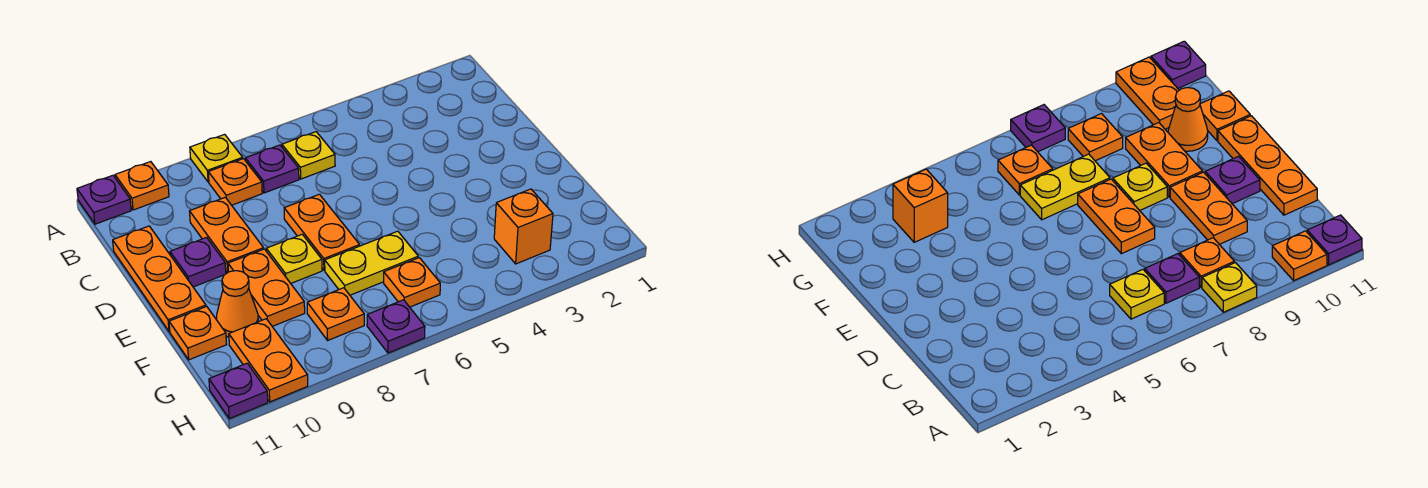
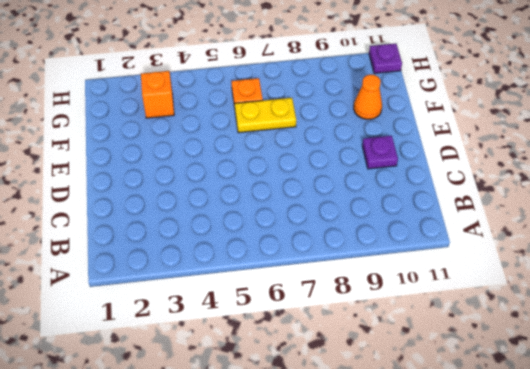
none -> yellow 1x1 plate [190,134,243,182]
none -> orange 1x1 plate [115,162,169,210]
none -> purple 1x1 plate [77,175,131,224]

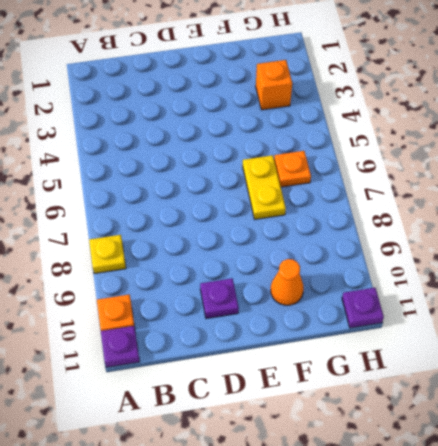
none -> yellow 1x1 plate [282,132,335,179]
none -> purple 1x1 plate [245,145,299,193]
none -> orange 1x1 plate [208,159,262,205]

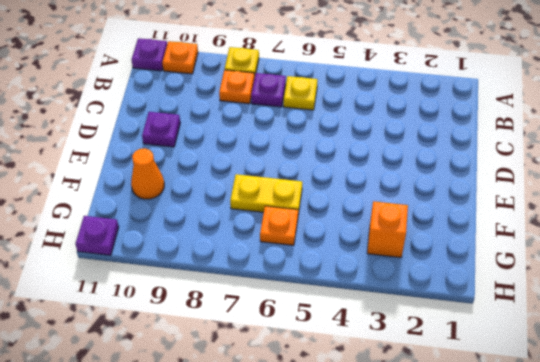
none -> orange 1x2 plate [190,197,264,273]
none -> orange 1x3 plate [113,226,206,331]
none -> orange 1x2 plate [284,194,360,270]

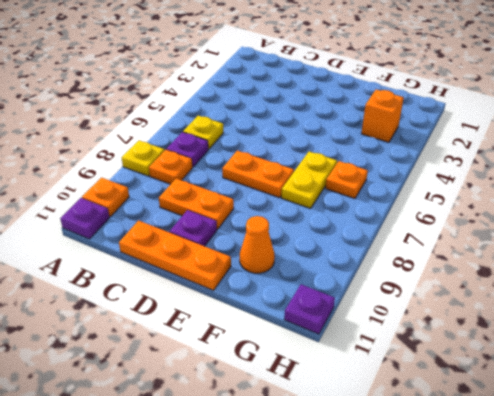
none -> yellow 1x1 plate [266,234,322,283]
none -> orange 1x2 plate [228,249,305,326]
none -> orange 1x1 plate [169,306,227,360]

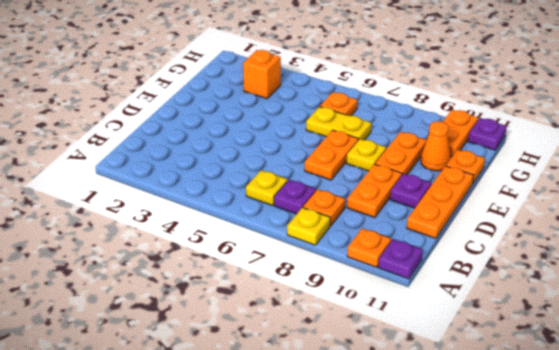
none -> orange 1x1 plate [307,288,364,340]
none -> purple 1x1 plate [367,300,425,353]

